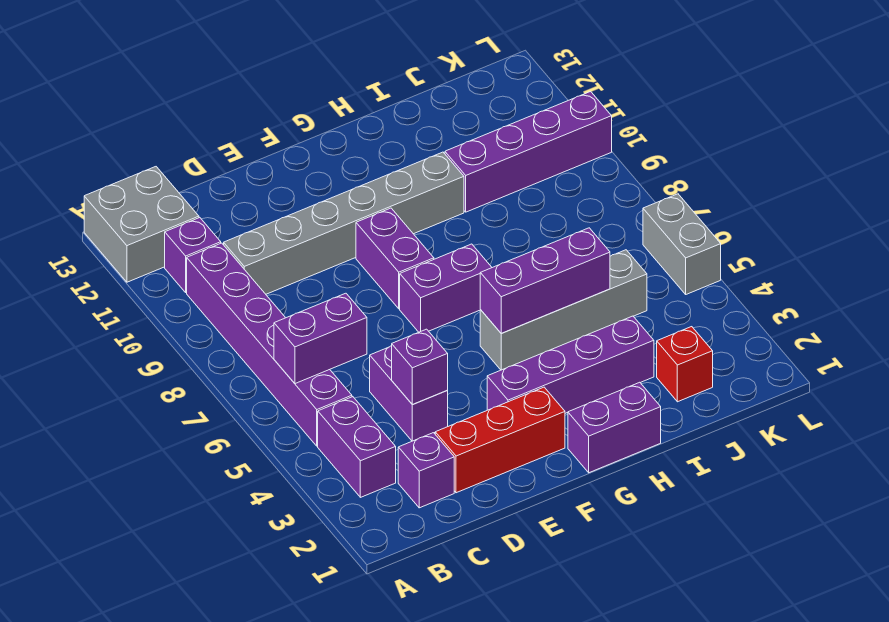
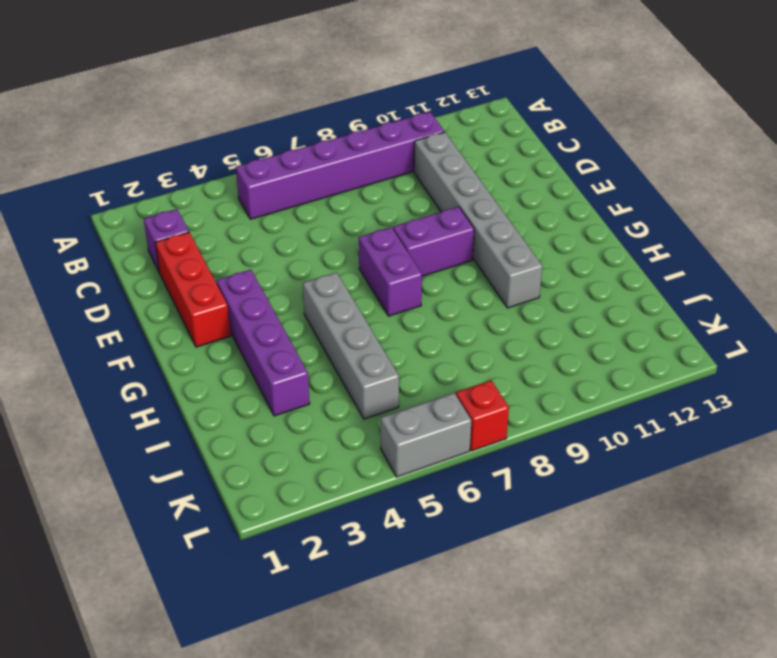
red 1x1 brick [456,381,509,451] -> red 1x1 brick moved to [657,327,713,402]
none -> grey 2x2 brick [84,167,199,282]
none -> purple 1x2 brick [318,397,396,497]
none -> purple 1x1 brick [165,218,221,293]

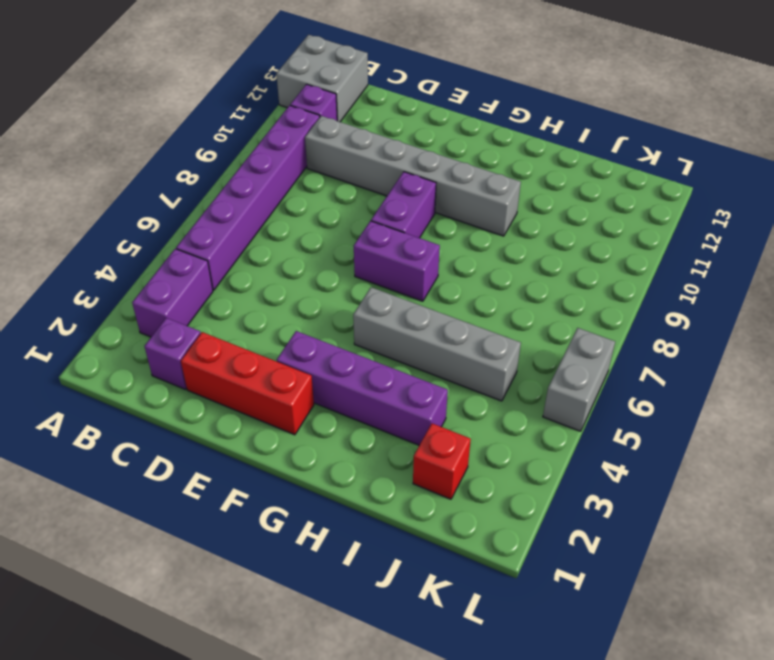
none -> purple 1x2 brick [370,346,448,441]
none -> purple 1x2 brick [568,382,661,473]
none -> purple 1x4 brick [445,92,612,212]

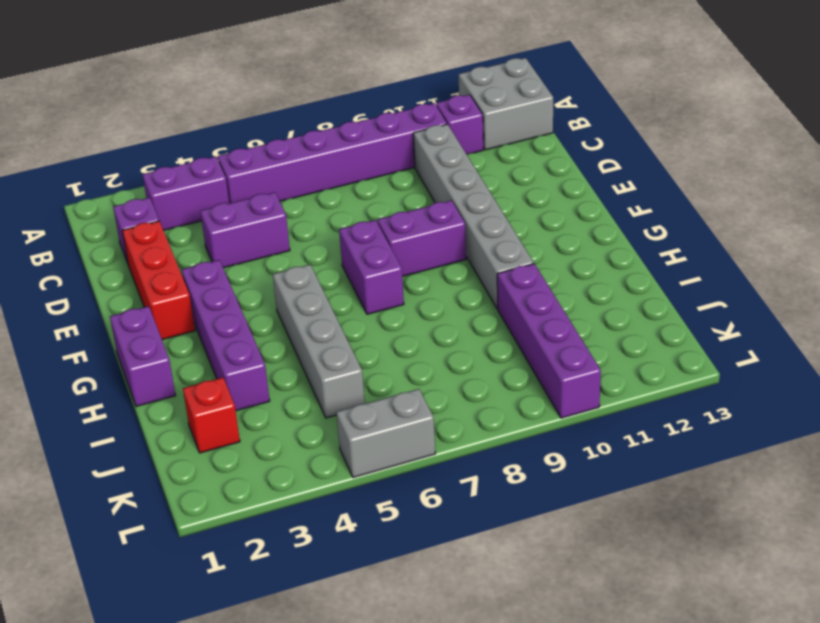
none -> purple 1x2 brick [274,293,367,384]
none -> purple 1x1 brick [392,329,448,405]
none -> purple 1x3 brick [480,228,610,333]

